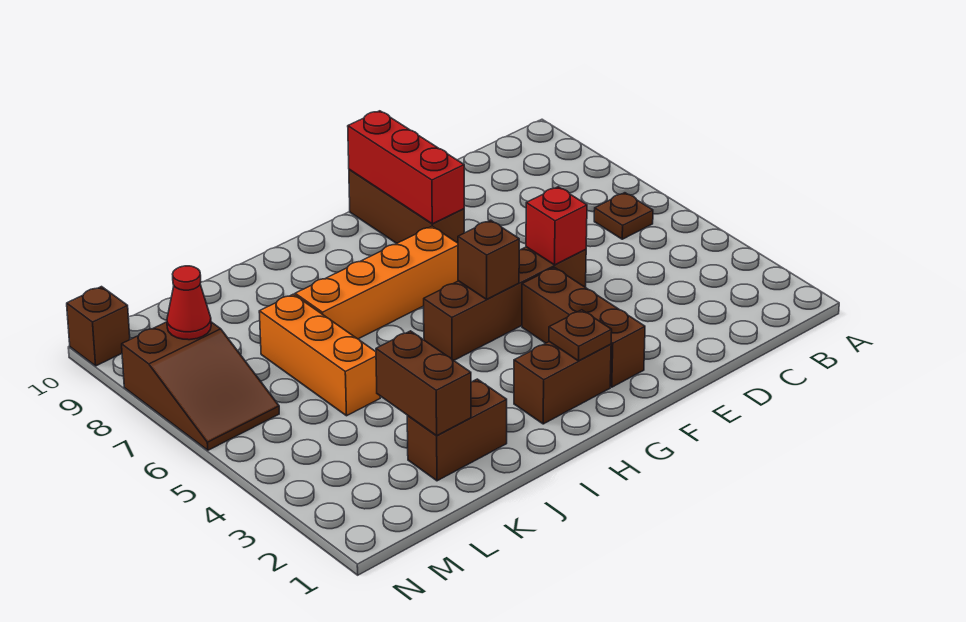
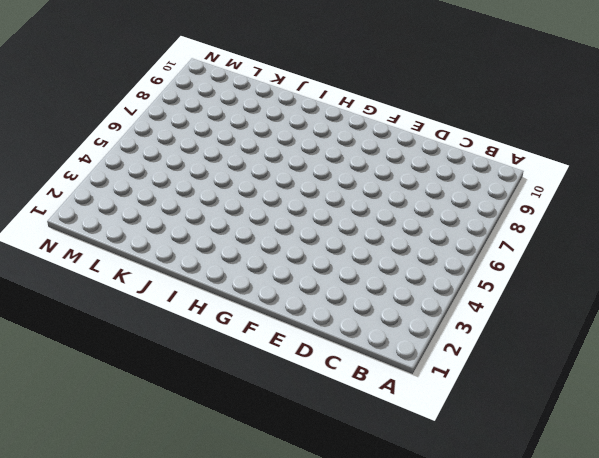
none -> brown 1x1 plate [594,193,653,239]
none -> brown 1x4 brick [424,247,586,360]
none -> brown 1x3 brick [522,267,645,387]

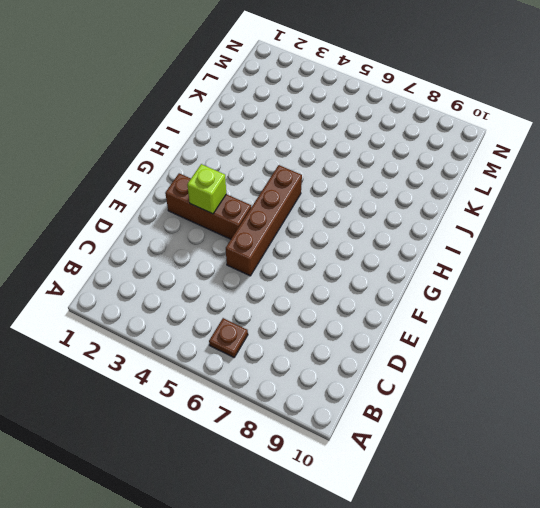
lime 1x1 brick [187,164,226,214] -> none
none -> brown 1x3 brick [349,169,464,243]
none -> brown 1x2 brick [514,342,611,424]
none -> orange 1x4 brick [295,226,458,339]

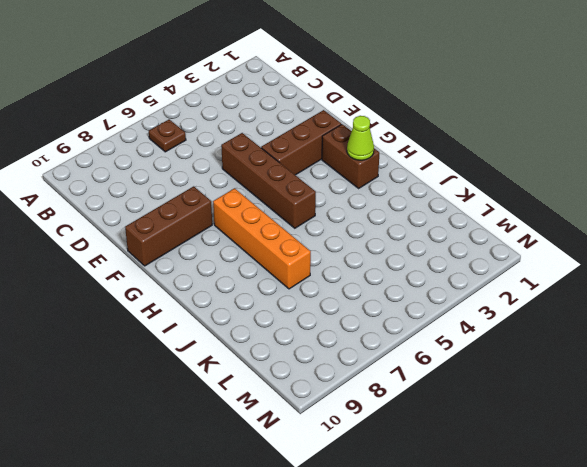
lime 1x1 cone [347,116,374,160] -> none
none -> brown 1x2 brick [407,379,507,481]
none -> orange 1x3 brick [259,294,380,416]
none -> brown 2x3 slope [122,322,279,450]

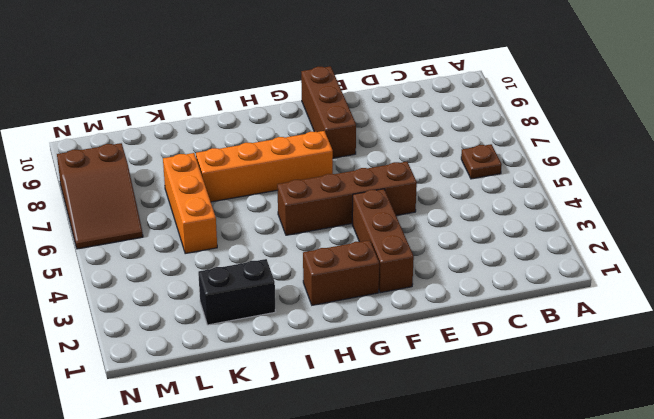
black 1x2 brick [198,259,275,325] -> brown 1x2 brick [407,379,507,481]
none -> brown 1x1 brick [67,287,130,366]
none -> red 1x1 brick [526,187,587,265]
none -> red 1x3 brick [348,111,464,224]

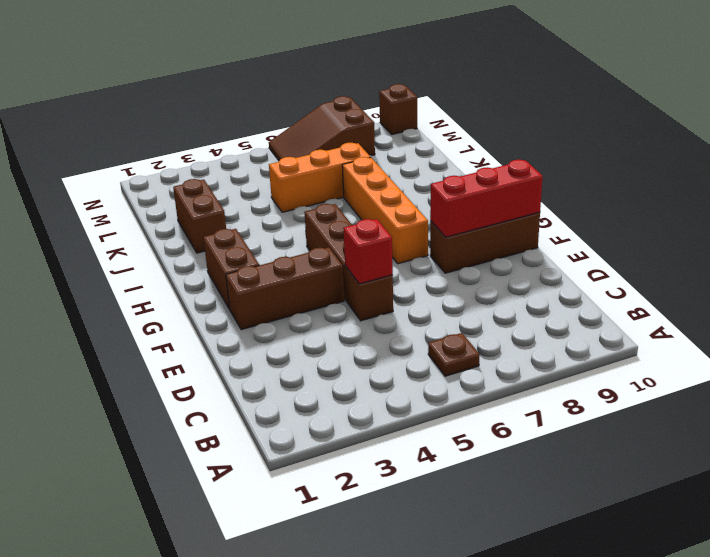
none -> brown 1x1 plate [549,310,612,361]
none -> brown 1x1 brick [458,220,519,299]
none -> brown 1x2 brick [376,331,471,436]

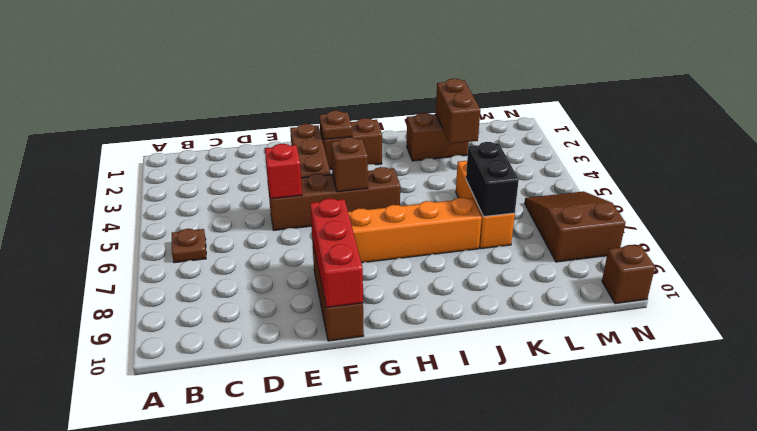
black 1x2 brick [466,142,519,217] -> none
none -> red 1x1 cone [167,266,211,340]

